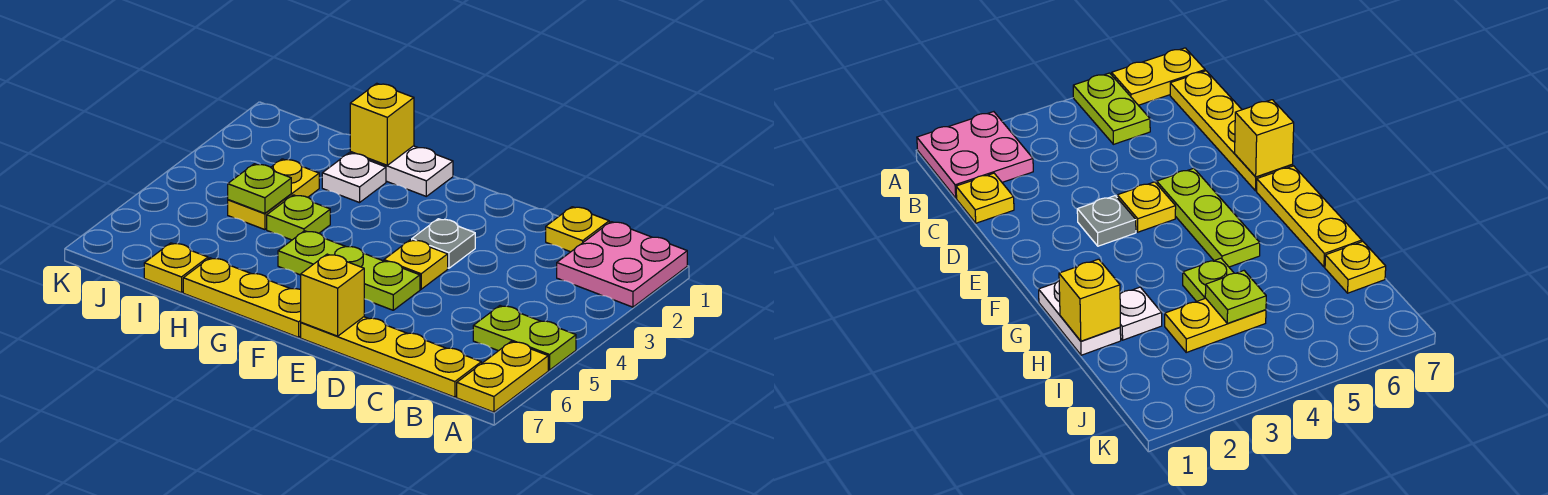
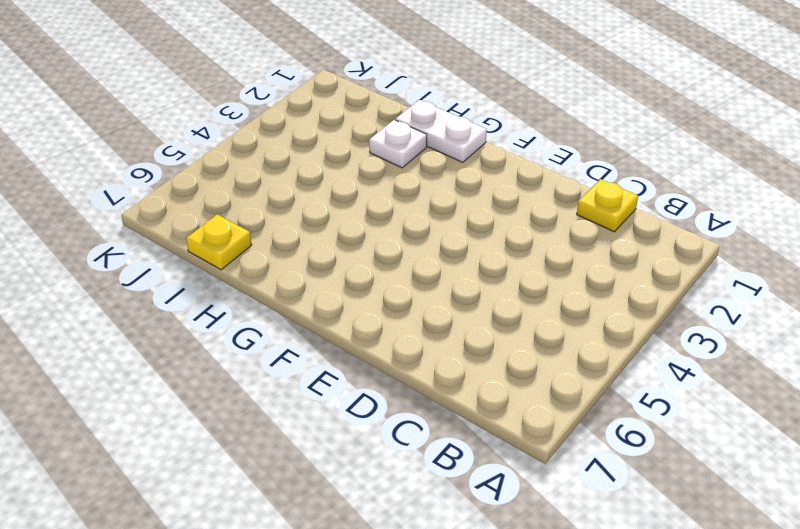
none -> pink 2x2 plate [557,222,687,307]
none -> lime 1x2 plate [473,306,576,370]
none -> yellow 1x2 plate [457,342,548,412]

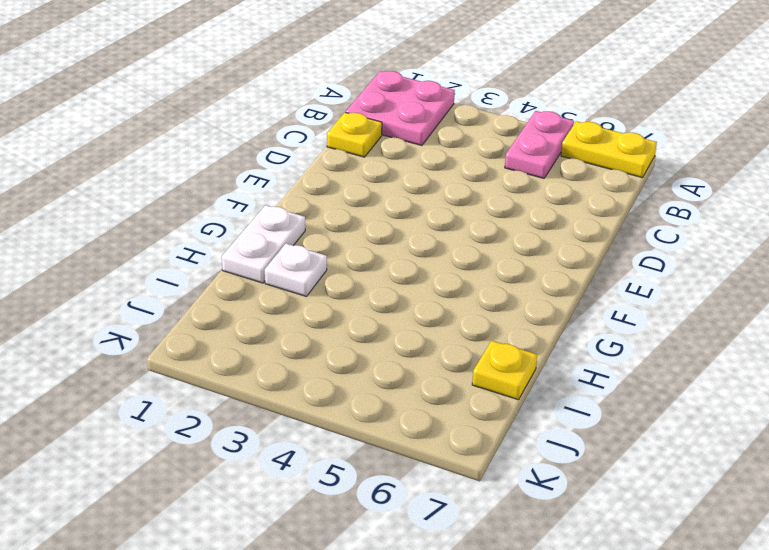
pink 1x2 plate [505,111,574,178] -> lime 1x2 plate [473,306,576,370]
none -> yellow 1x4 plate [301,317,481,397]
none -> grey 1x1 plate [412,219,475,268]
none -> yellow 1x1 plate [384,240,448,289]

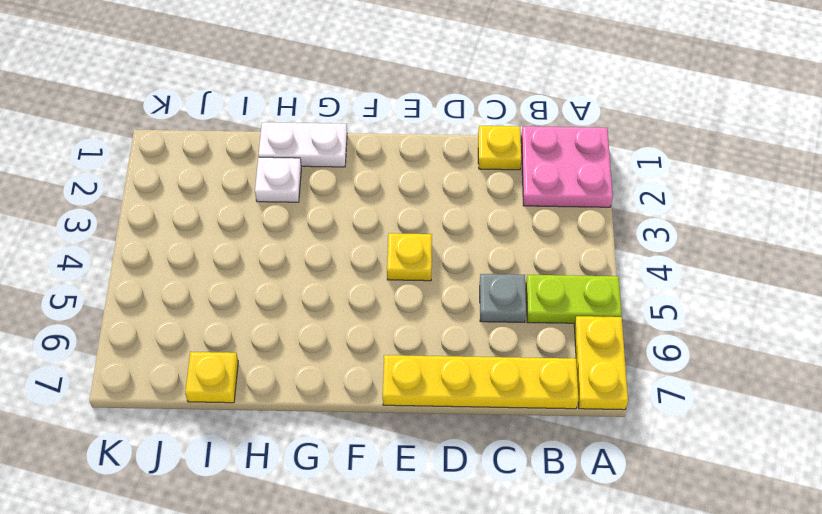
grey 1x1 plate [480,274,526,322] -> grey 1x1 plate moved to [412,219,475,268]
none -> lime 1x3 plate [278,231,420,310]
none -> yellow 1x3 plate [183,258,301,337]
none -> lime 1x1 plate [267,195,330,240]

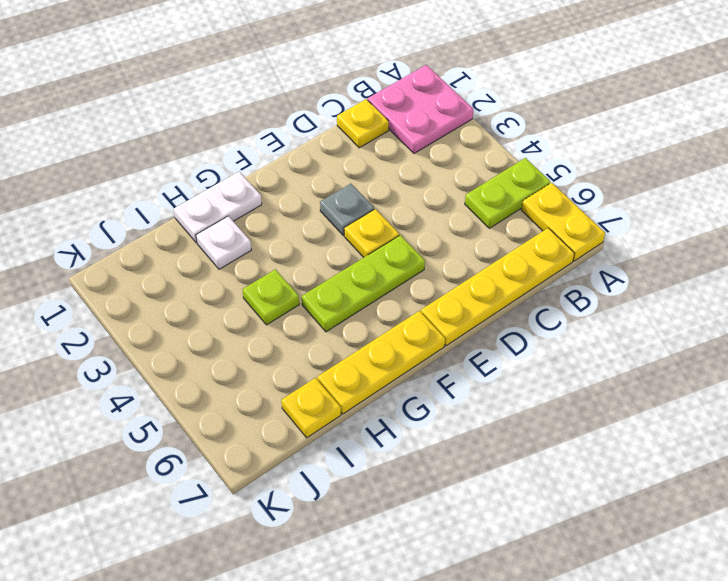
none -> yellow 1x2 plate [228,159,319,230]
none -> yellow 1x1 brick [301,254,364,336]
none -> yellow 1x1 brick [350,83,414,165]

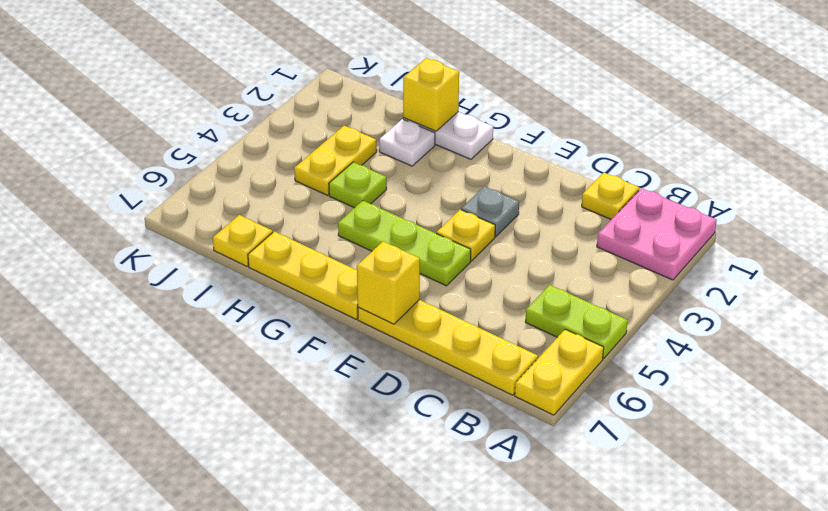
none -> lime 1x1 plate [228,164,291,213]

